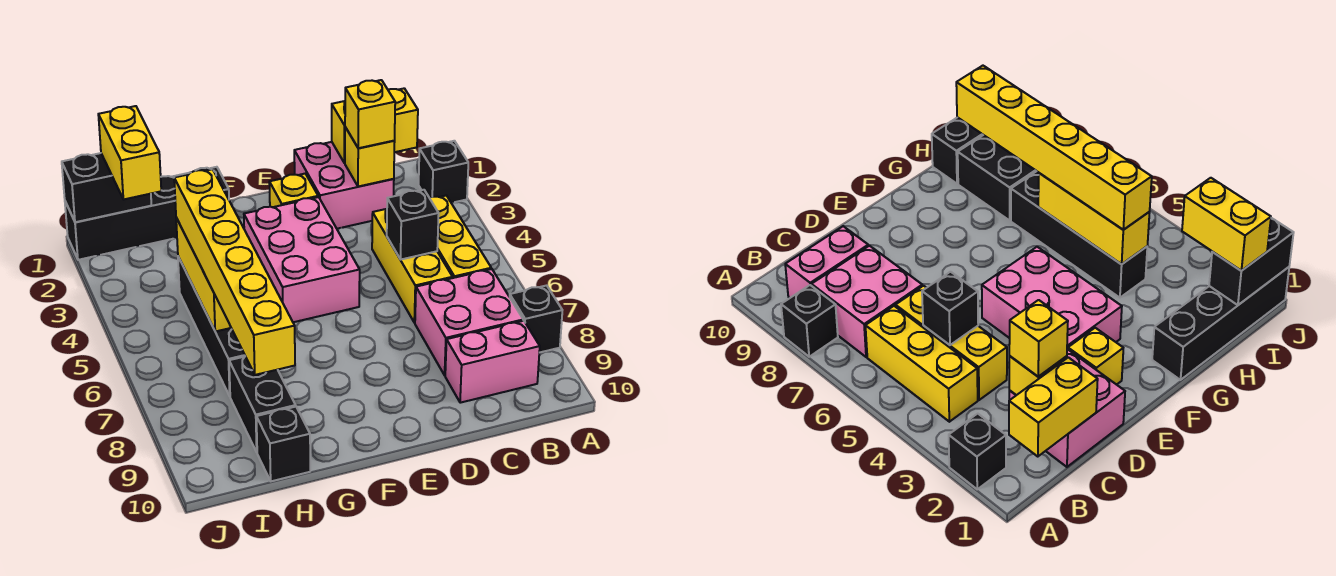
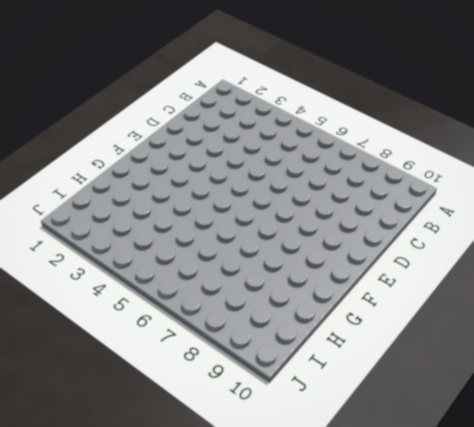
none -> black 1x1 brick [419,141,468,203]
none -> black 1x1 brick [510,285,562,353]
none -> yellow 1x3 brick [430,196,491,278]

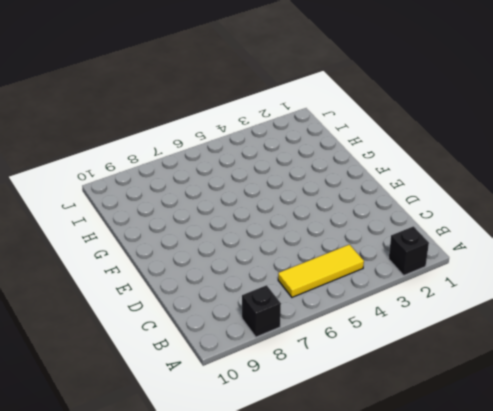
yellow 1x3 tile [278,245,364,297] -> yellow 1x3 brick [430,196,491,278]
none -> pink 2x2 brick [415,269,523,375]
none -> pink 1x2 brick [445,321,540,403]
none -> pink 2x2 brick [294,142,394,229]

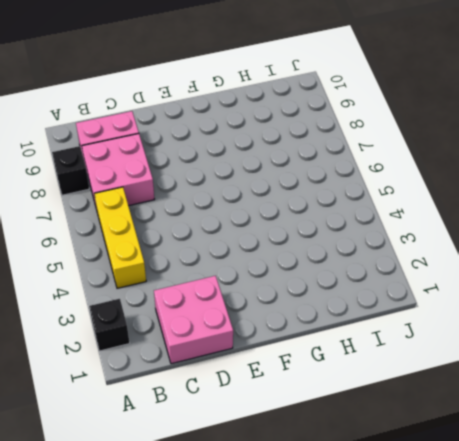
none -> yellow 1x3 brick [372,209,452,323]
none -> yellow 1x1 brick [269,174,318,207]
none -> pink 2x3 brick [244,197,360,322]

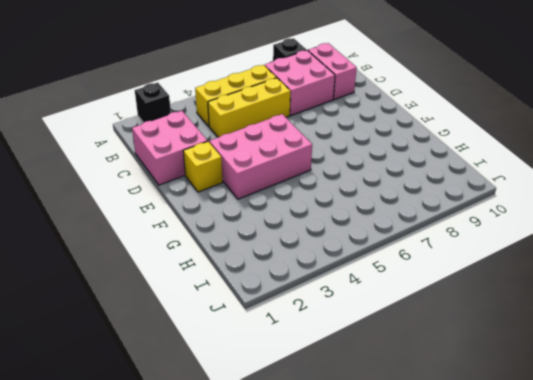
none -> black 1x4 brick [65,167,229,260]
none -> black 1x4 brick [178,257,245,396]
none -> black 1x2 brick [229,356,296,452]

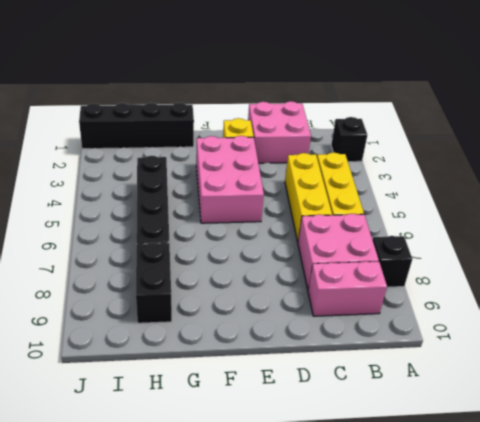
none -> black 1x1 brick [256,407,310,481]
none -> yellow 1x2 brick [332,88,418,163]
none -> yellow 1x1 brick [345,127,395,187]

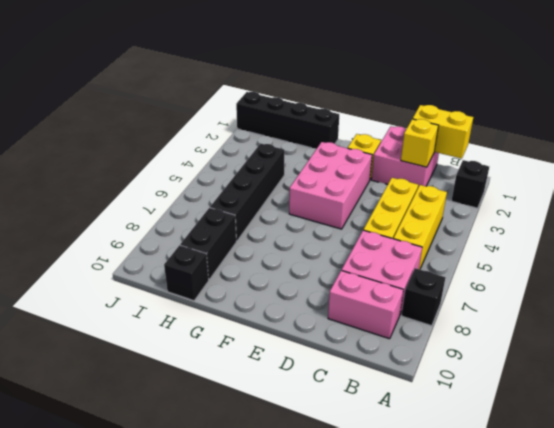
none -> black 1x1 brick [387,190,439,259]
none -> yellow 1x3 brick [176,218,231,331]
none -> black 1x2 brick [62,153,151,222]

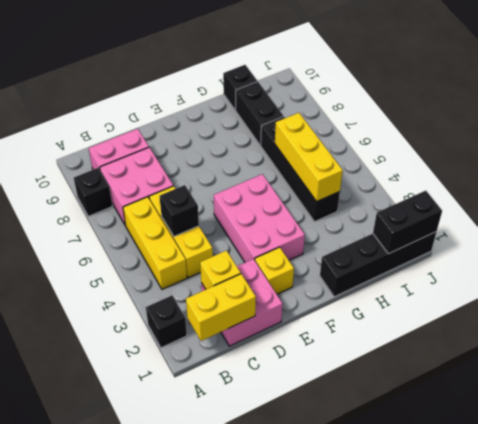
none -> yellow 1x1 brick [345,80,395,148]
none -> yellow 1x6 brick [174,169,295,375]
none -> yellow 1x2 brick [98,106,161,199]

